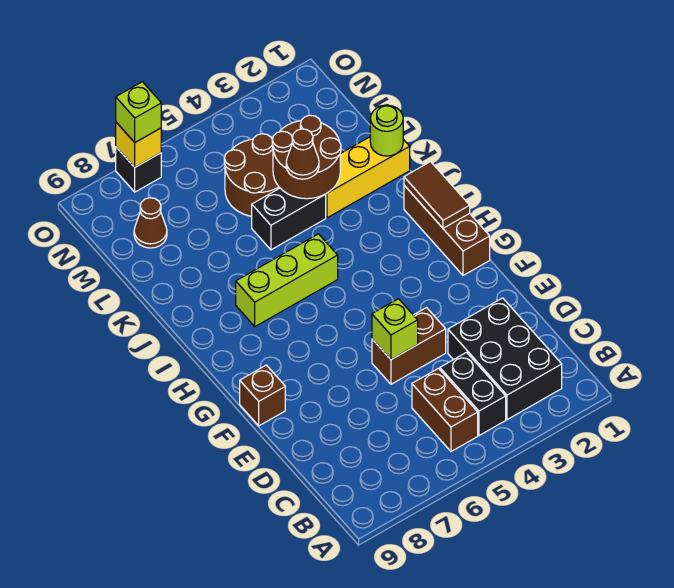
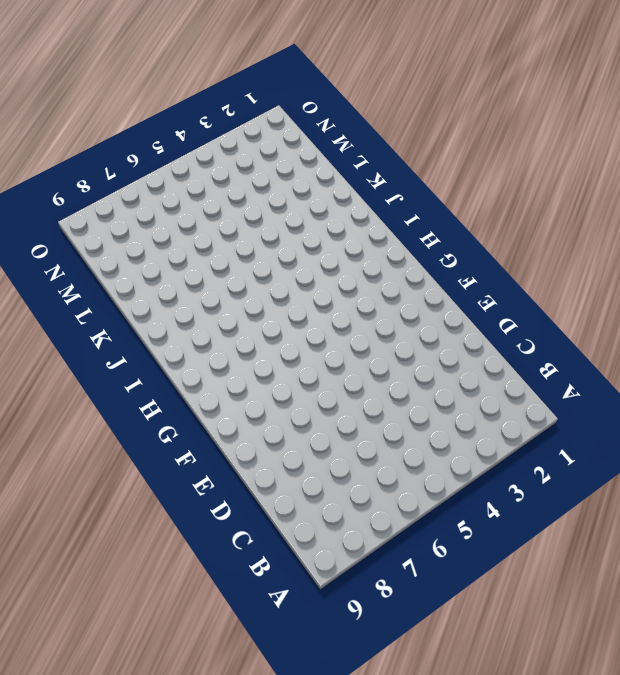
none -> black 2x3 brick [448,298,562,420]
none -> black 1x2 brick [440,352,506,436]
none -> brown 1x2 brick [412,368,478,451]

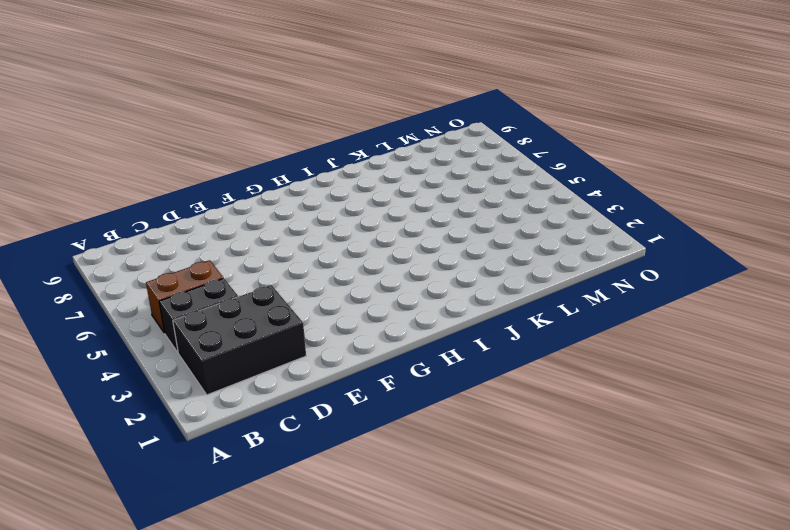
none -> brown 1x2 brick [372,308,446,384]
none -> brown 1x1 brick [240,365,285,426]
none -> brown 1x3 brick [404,185,490,275]

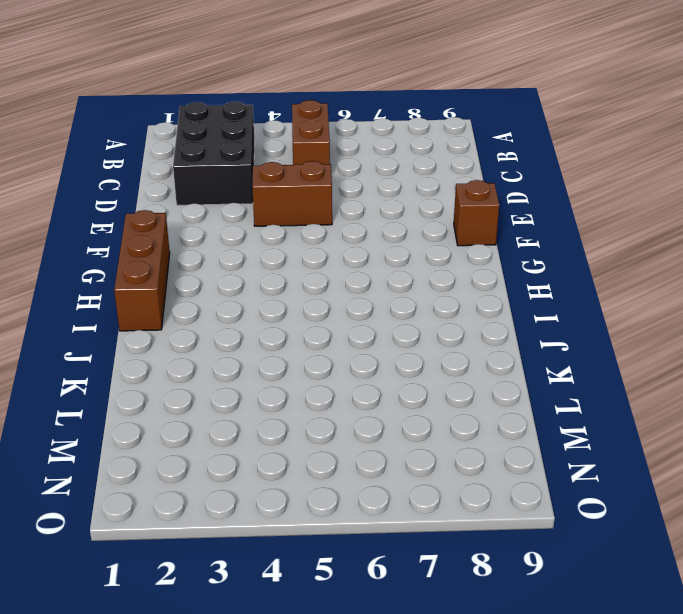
none -> black 1x2 brick [440,352,506,436]
none -> lime 1x3 brick [236,234,338,327]
none -> yellow 1x3 brick [326,137,410,218]

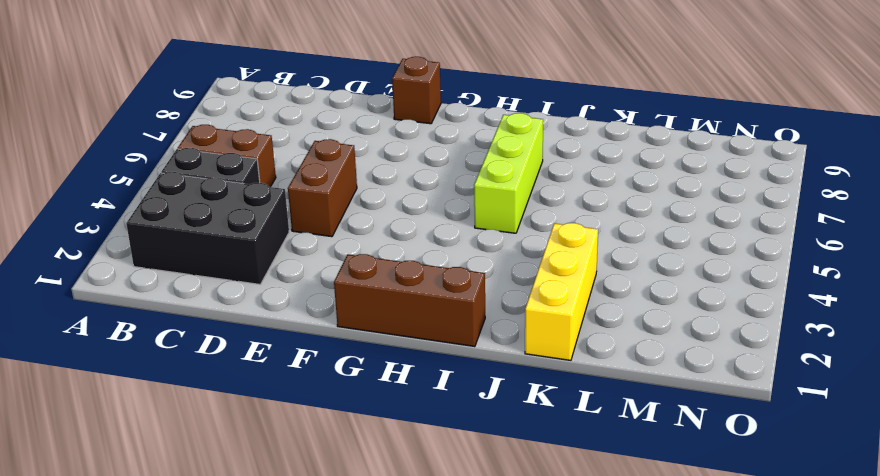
none -> black 1x2 brick [252,188,326,250]
none -> brown 2x2 round brick [224,134,280,216]
none -> brown 1x1 cone [134,198,167,248]

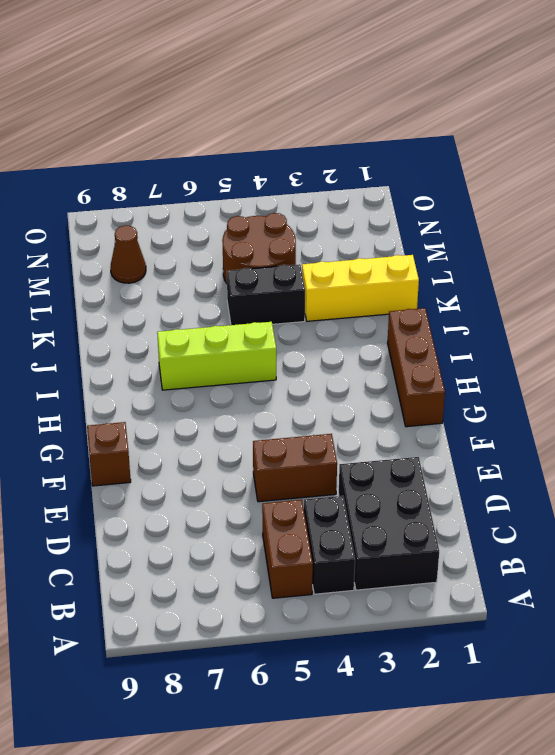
none -> black 1x1 brick [116,147,161,192]
none -> lime 1x1 brick [372,299,418,360]
none -> brown 1x2 tile [404,162,470,228]

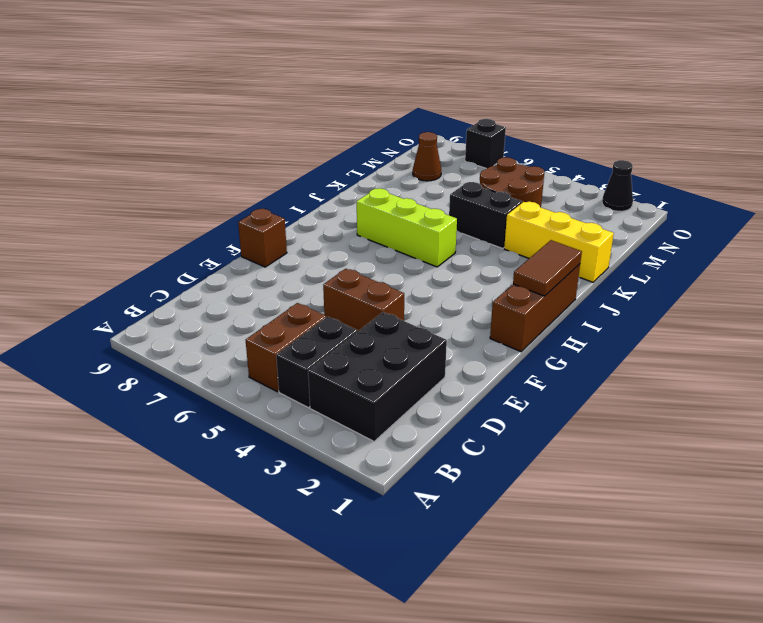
black 1x1 cone [602,160,633,211] -> none
none -> lime 1x1 brick [372,299,418,360]
none -> lime 1x1 round brick [370,105,403,156]
none -> brown 2x2 round brick [272,115,341,199]

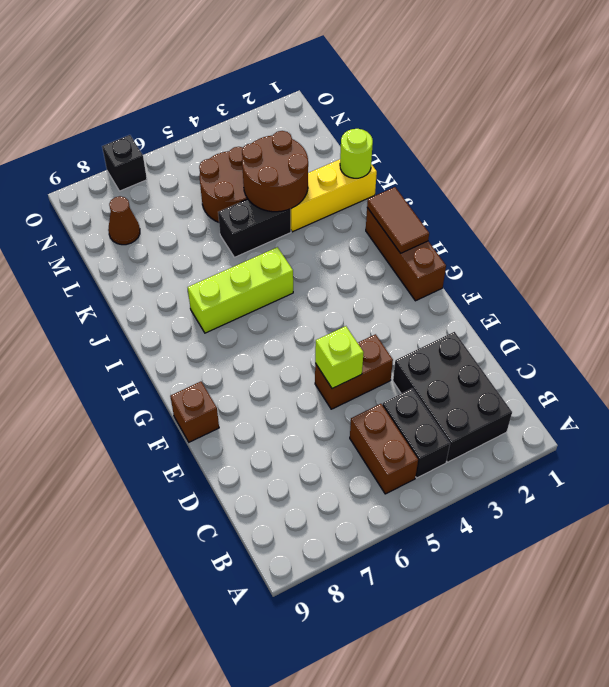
none -> yellow 1x1 brick [116,122,161,167]
none -> brown 1x1 cone [286,129,319,179]
none -> lime 1x1 brick [116,82,161,142]

